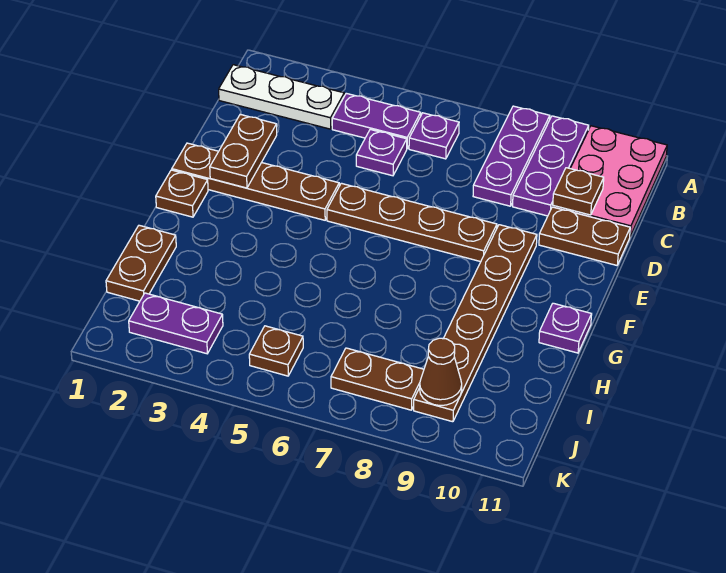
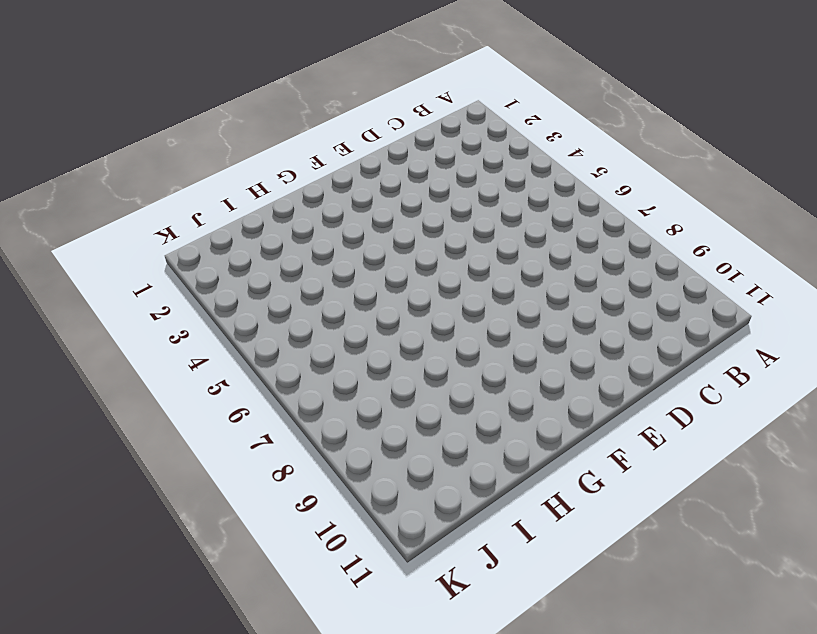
none -> purple 1x3 plate [473,106,550,206]
none -> purple 1x3 plate [513,116,589,216]
none -> pink 2x3 plate [553,126,667,236]

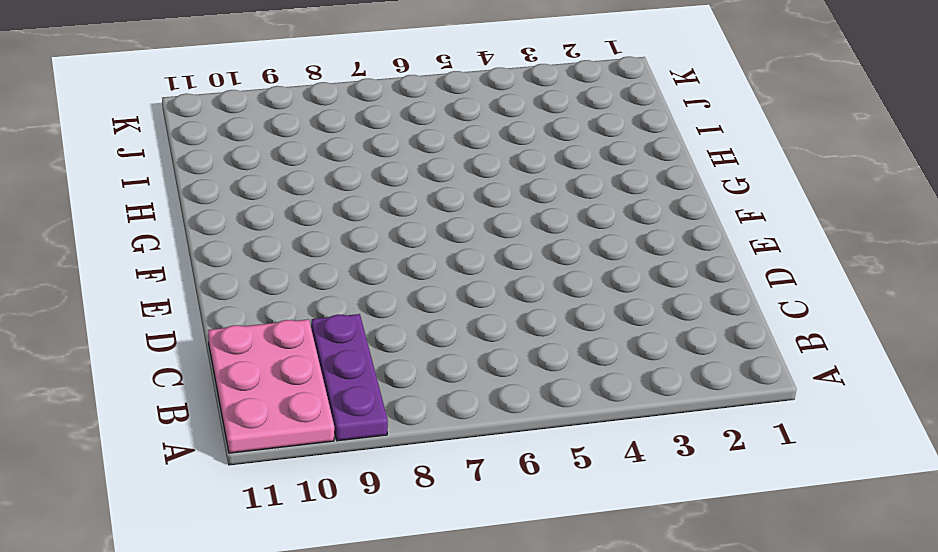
none -> purple 1x3 plate [473,106,550,206]
none -> white 1x3 plate [219,65,344,129]
none -> purple 1x2 plate [332,93,421,148]

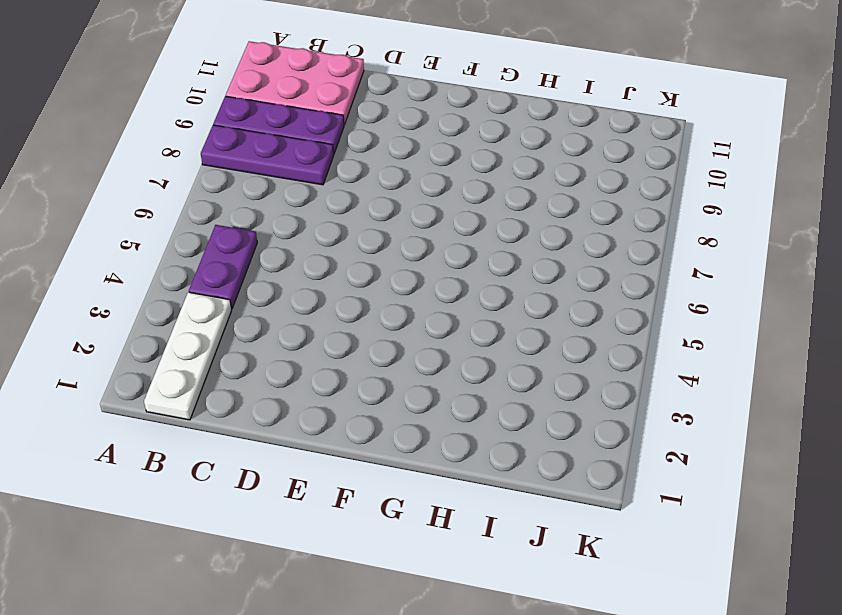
none -> purple 1x1 plate [409,113,459,159]
none -> purple 1x1 plate [356,129,407,176]
none -> brown 1x2 plate [539,207,630,265]

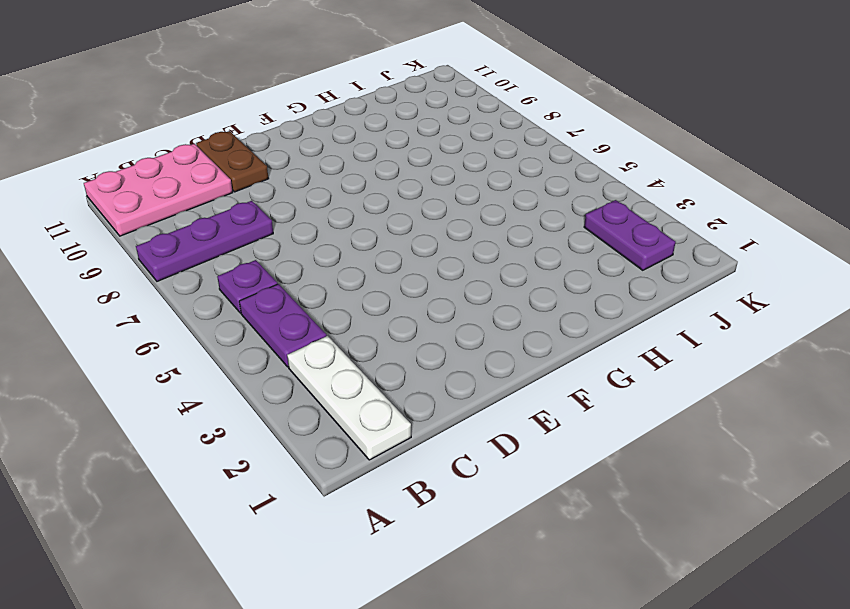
none -> purple 1x3 plate [513,116,589,216]
none -> purple 1x1 plate [356,129,407,176]
none -> brown 1x4 plate [172,143,339,220]

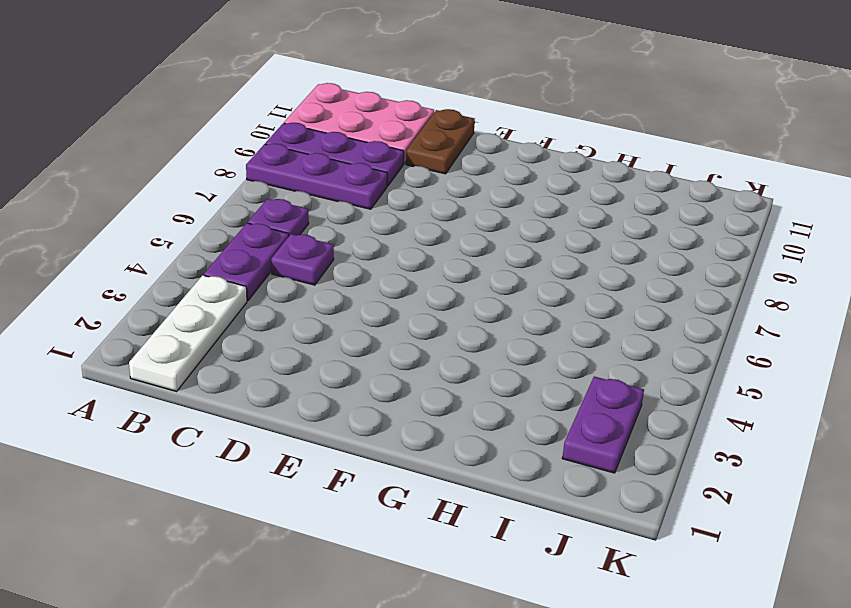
none -> brown 1x4 plate [172,143,339,220]
none -> brown 1x4 plate [327,183,497,262]
none -> brown 1x6 plate [414,225,537,422]

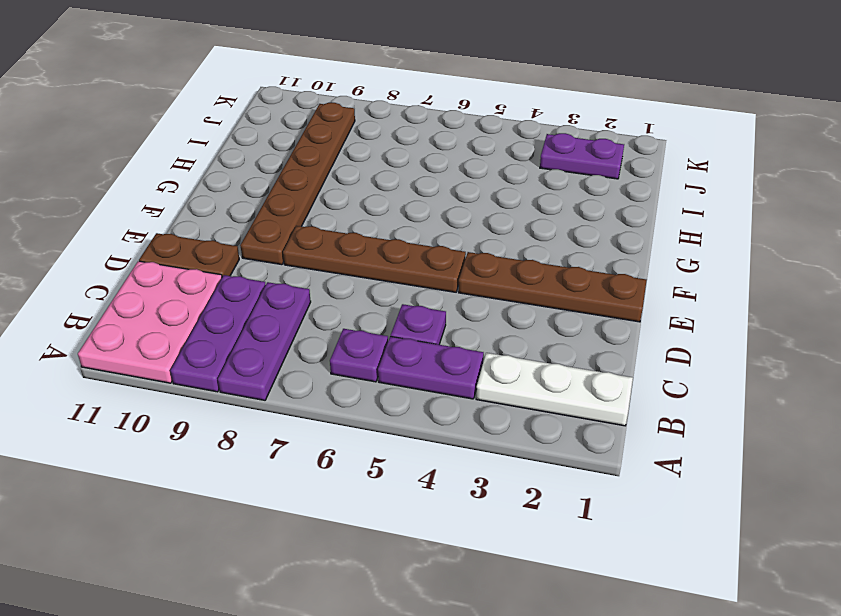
none -> brown 1x1 plate [156,170,208,217]
none -> purple 1x1 plate [539,303,592,353]
none -> brown 1x2 plate [106,225,176,301]

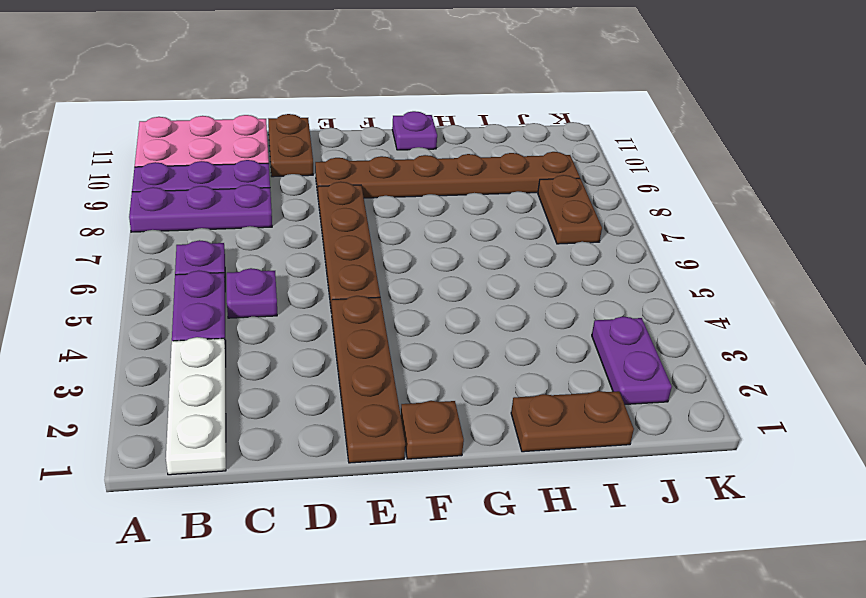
none -> brown 1x1 plate [249,326,303,376]
none -> brown 1x1 plate [553,168,604,215]
none -> brown 1x2 plate [210,114,277,188]

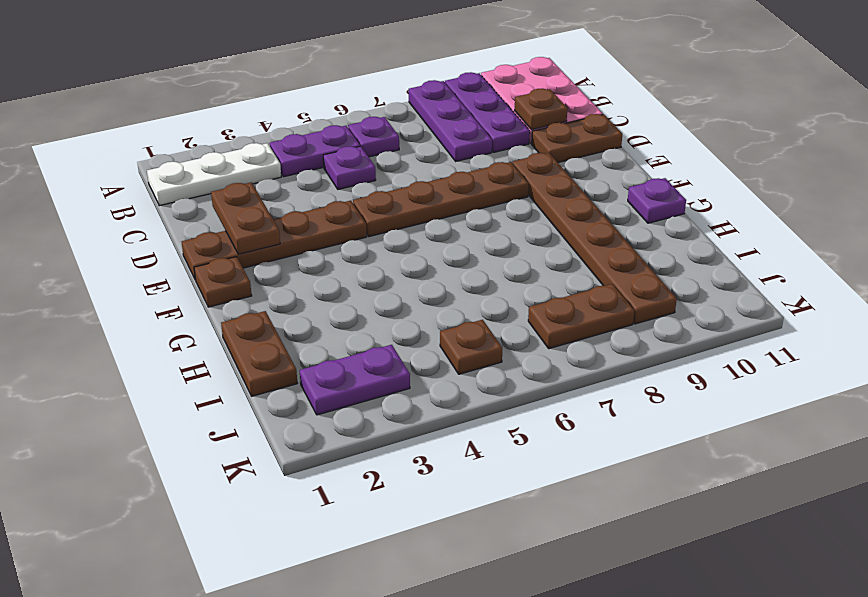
none -> brown 1x1 cone [420,338,462,406]

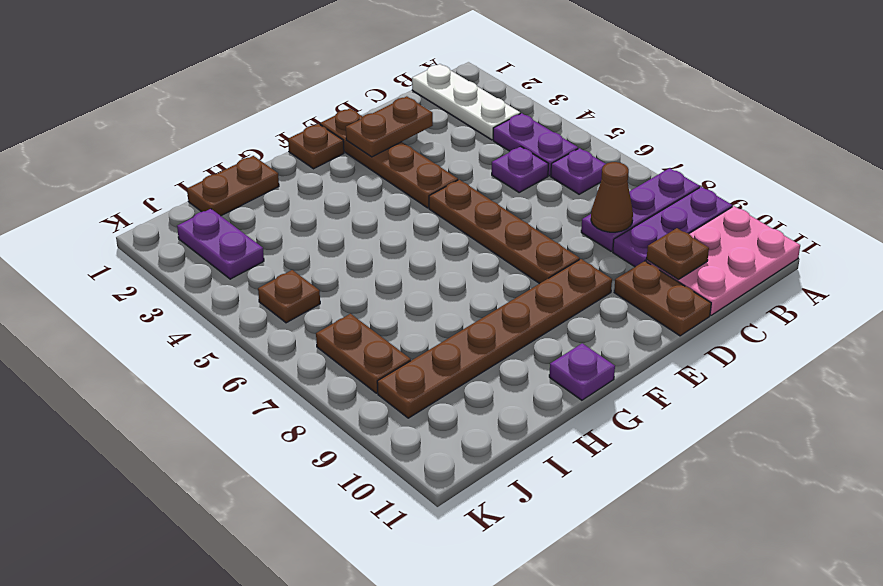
brown 1x1 cone [591,162,633,232] -> brown 1x1 cone moved to [420,338,462,406]

